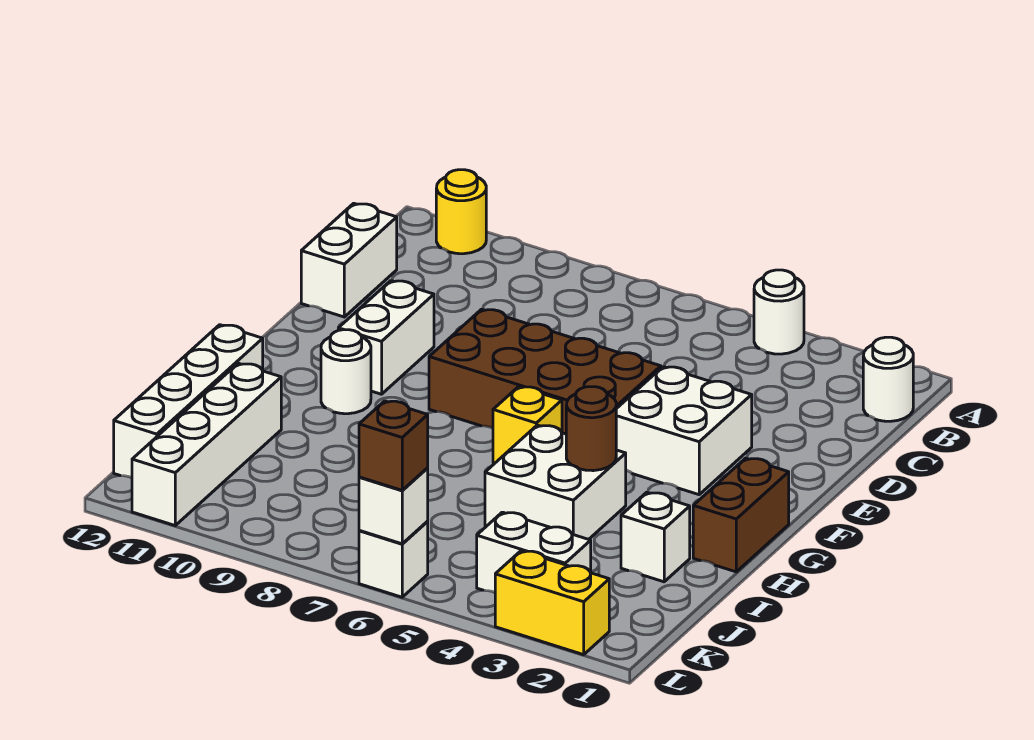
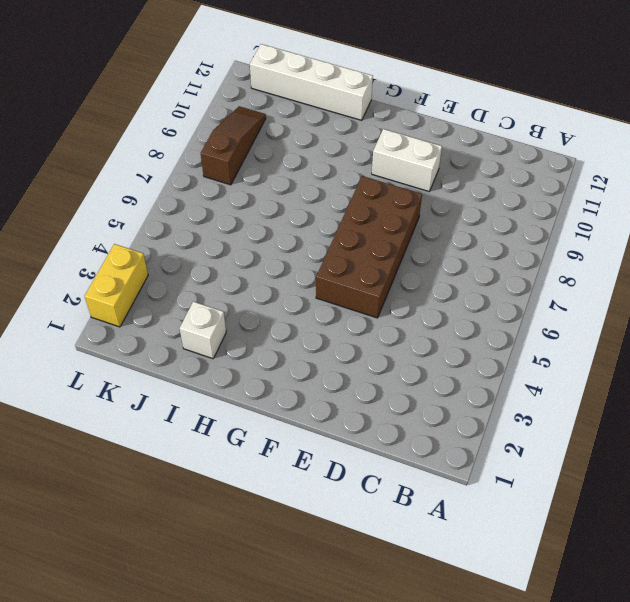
brown 1x3 slope [201,106,266,185] -> none
none -> white 1x1 round brick [754,270,804,354]
none -> yellow 1x1 round brick [436,170,486,254]
none -> white 1x1 round brick [863,337,913,421]

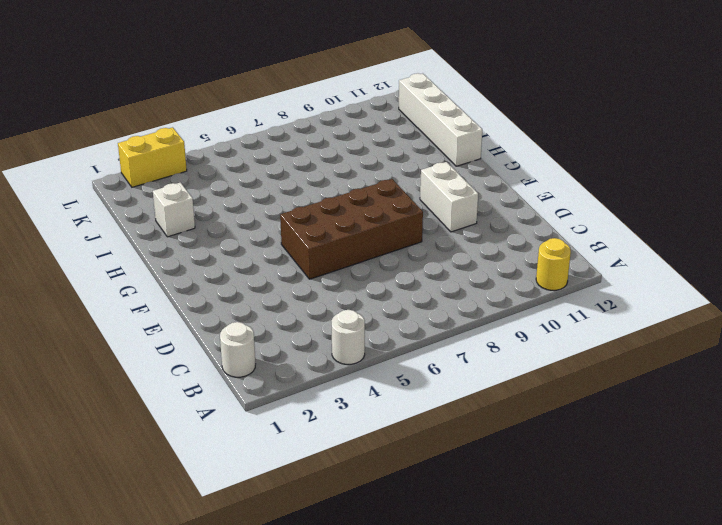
none -> white 1x2 brick [301,203,397,317]
none -> white 2x2 brick [616,367,752,495]
none -> brown 1x2 brick [693,458,789,572]

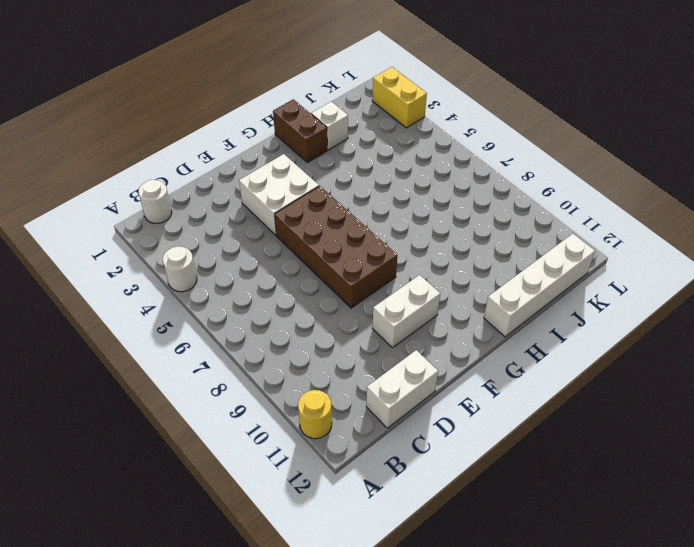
brown 1x2 brick [273,99,327,163] -> brown 1x2 brick turned to [693,458,789,572]
none -> yellow 1x1 brick [493,387,562,463]
none -> white 1x1 round brick [321,330,371,414]
none -> white 2x2 brick [485,425,626,539]

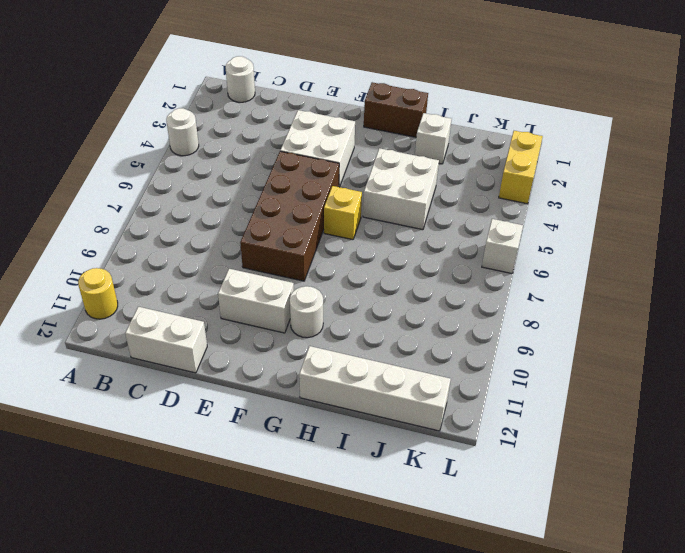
none -> white 1x4 brick [132,363,281,525]
none -> white 1x2 brick [477,512,591,593]
none -> brown 1x1 round brick [566,387,616,471]

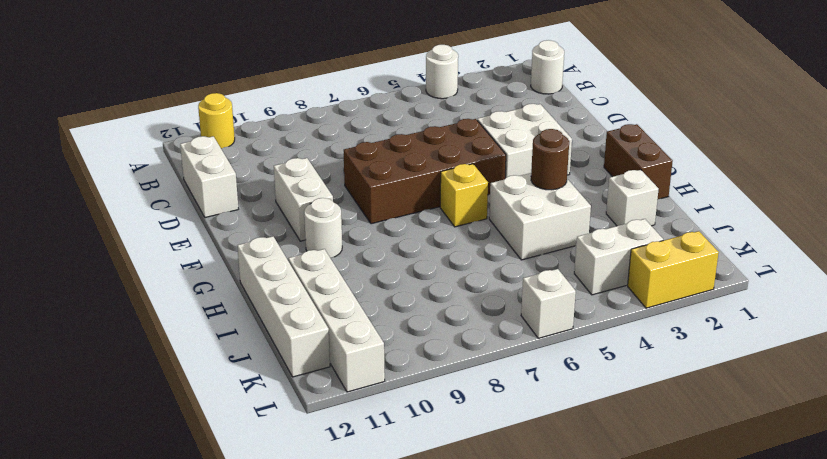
none -> white 1x1 brick [359,468,428,544]
none -> brown 1x1 brick [359,401,428,490]

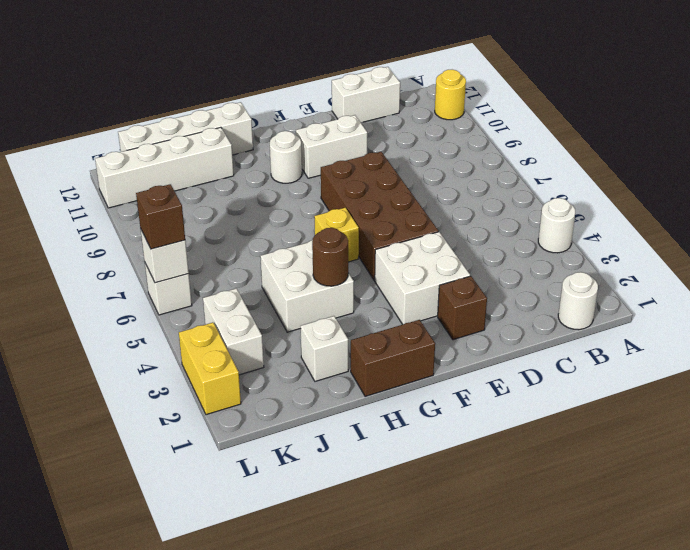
brown 1x1 brick [438,276,487,340] -> none

